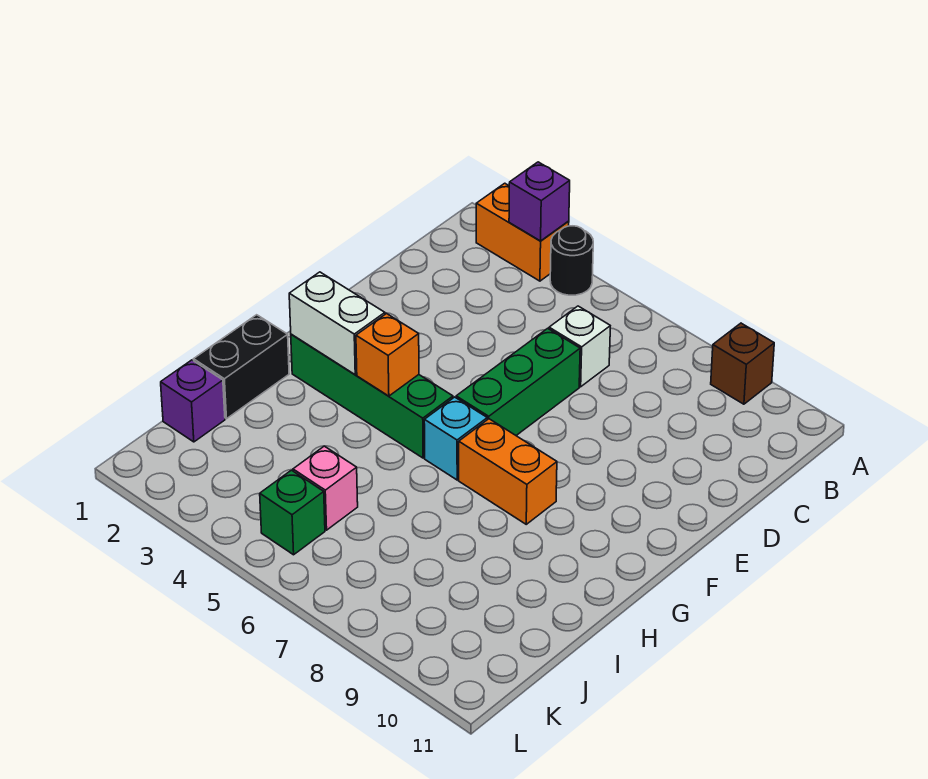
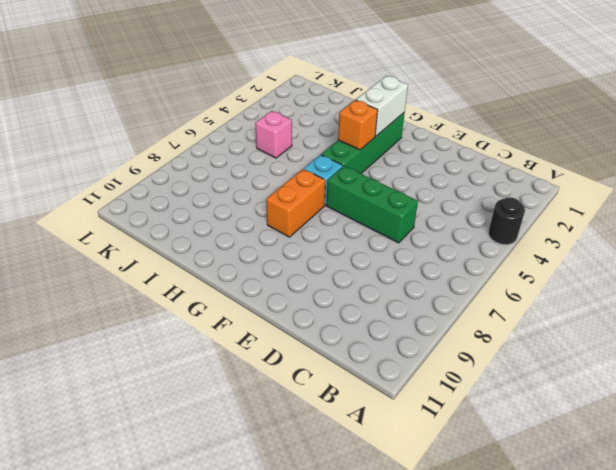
none -> orange 1x2 brick [476,183,569,281]
none -> brown 1x1 brick [711,323,774,404]
none -> white 1x1 brick [549,306,610,387]

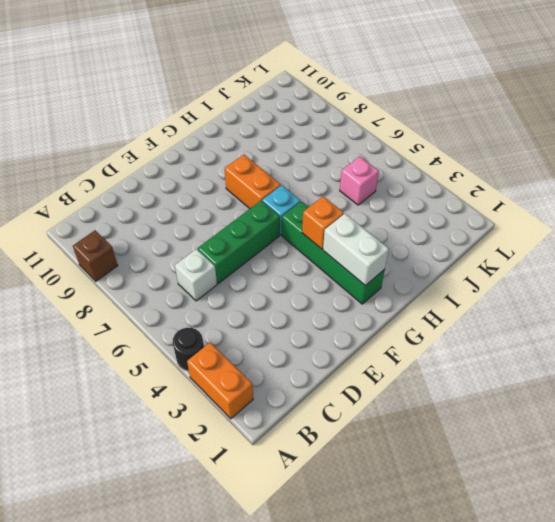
none -> black 1x2 brick [194,315,289,419]
none -> purple 1x1 brick [161,360,225,442]
none -> green 1x1 brick [260,470,325,555]

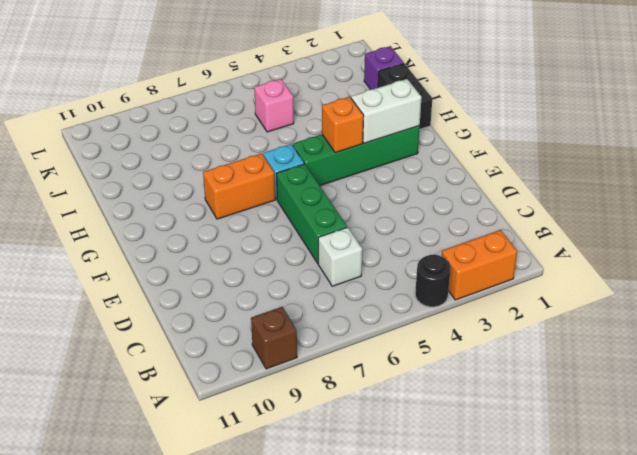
none -> green 1x1 brick [260,470,325,555]
none -> purple 1x1 brick [509,162,570,241]

